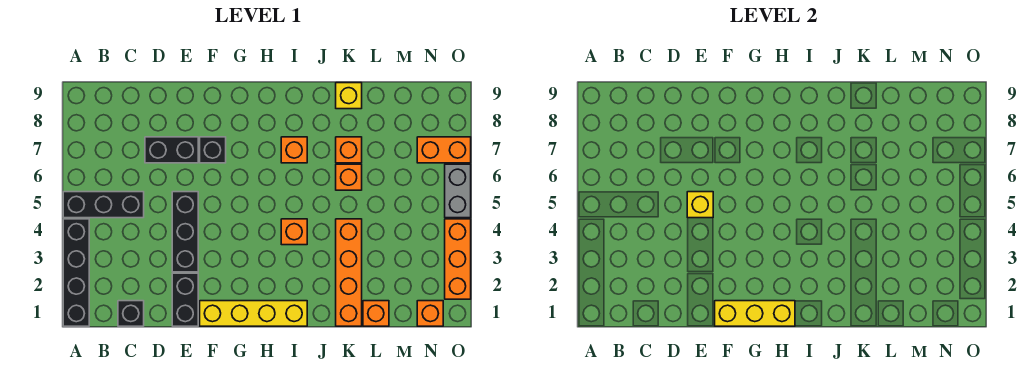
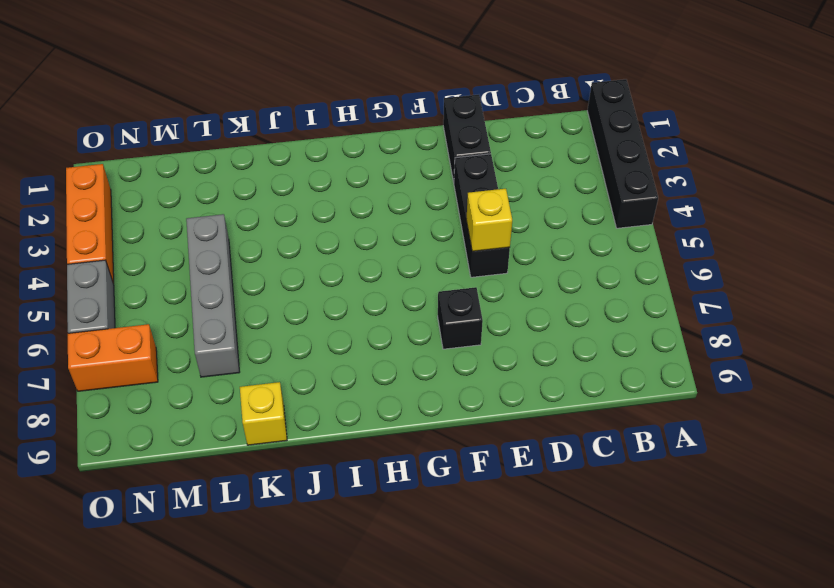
grey 1x4 brick [186,214,240,377] -> none
none -> black 1x3 brick [63,192,144,218]
none -> black 1x1 brick [118,301,144,326]
none -> black 1x2 brick [145,137,198,163]

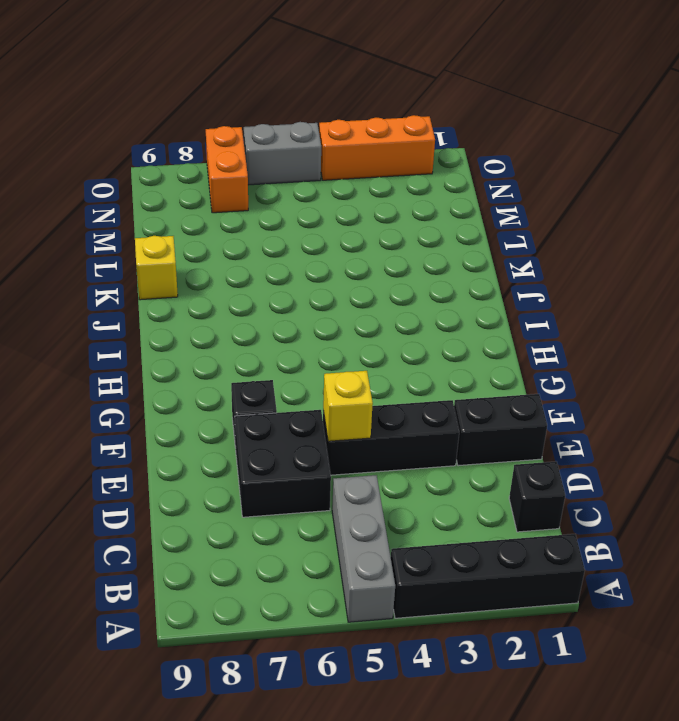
grey 1x3 brick [332,475,395,622] -> black 1x3 brick [63,192,144,218]
black 2x2 brick [235,410,331,517] -> black 1x2 brick [145,137,198,163]
none -> yellow 1x4 brick [200,301,307,326]
none -> orange 1x1 brick [281,219,307,245]
none -> orange 1x1 brick [281,137,307,163]

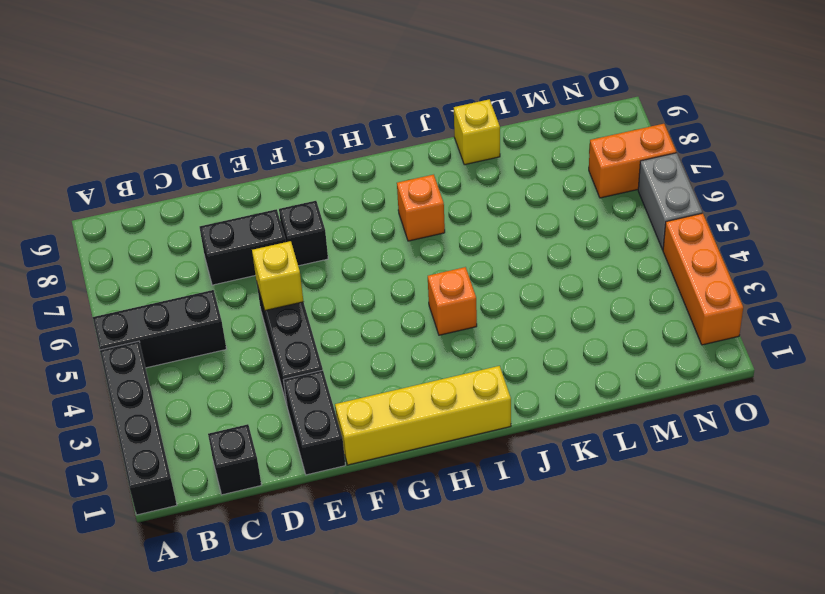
none -> orange 1x4 brick [336,219,362,326]
none -> orange 1x1 brick [336,164,362,190]
none -> orange 1x1 brick [336,137,362,163]

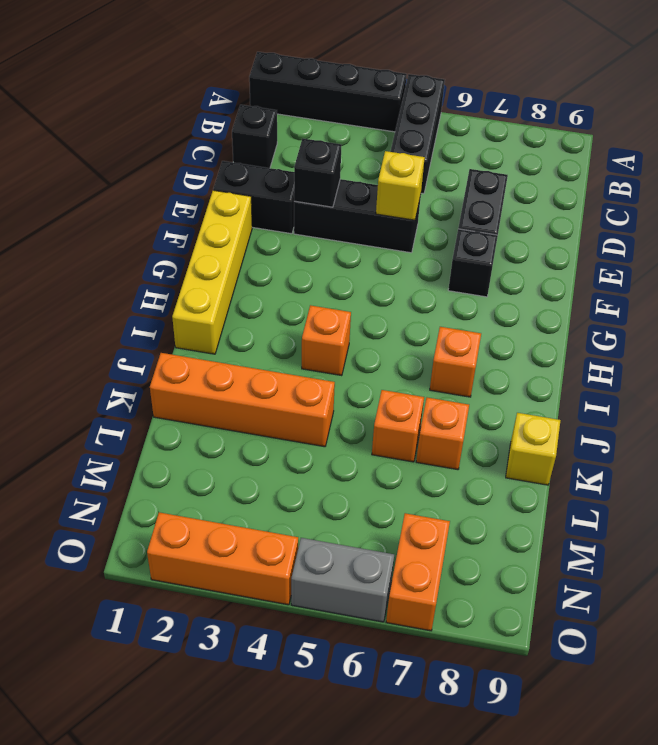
black 1x1 brick [294,139,342,207] -> none
none -> orange 1x1 brick [363,301,389,326]
none -> orange 1x1 brick [417,301,443,326]
none -> yellow 1x3 brick [715,301,795,326]

